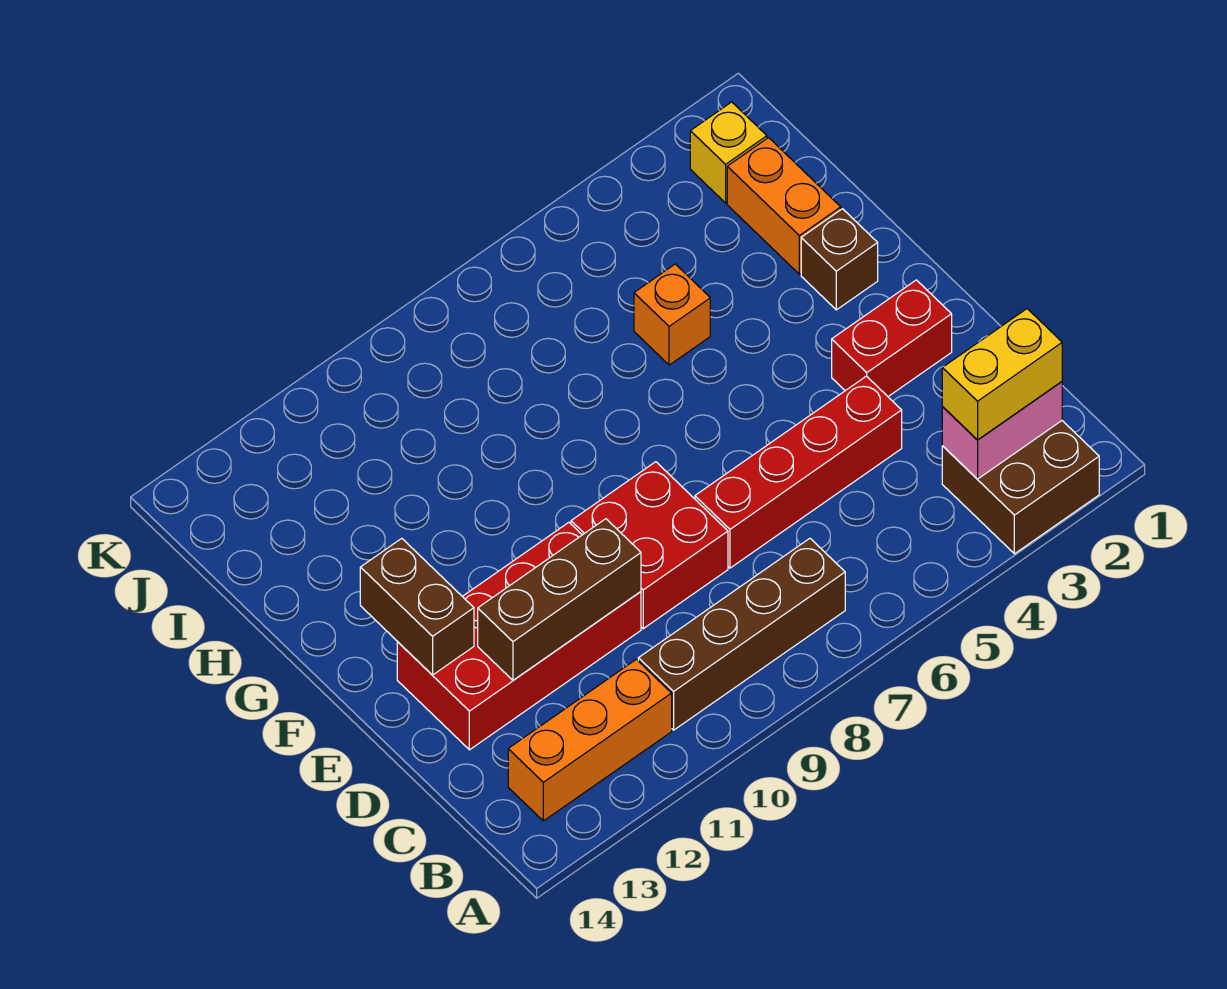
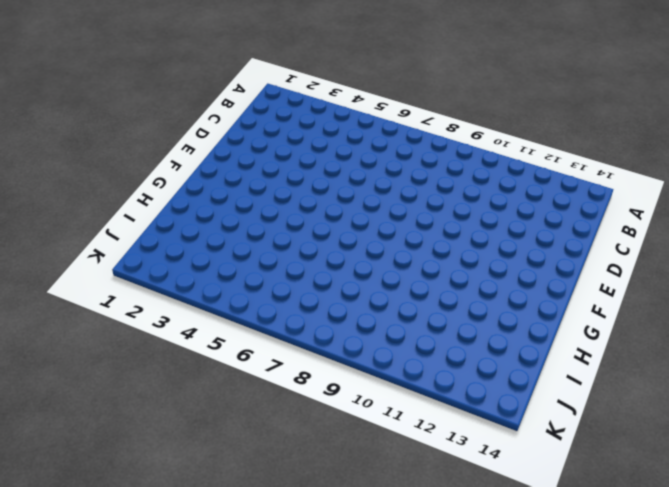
none -> brown 2x2 brick [942,421,1099,554]
none -> brown 1x4 brick [638,538,845,730]
none -> orange 1x3 brick [508,659,672,821]

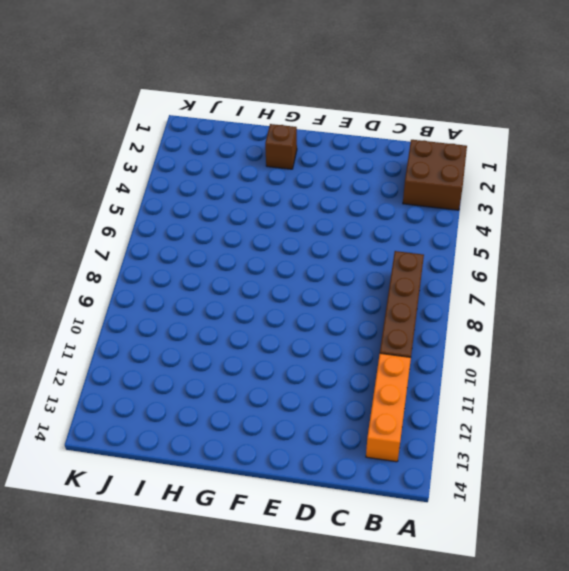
none -> red 1x4 brick [695,376,902,568]
none -> red 2x2 brick [571,462,728,629]
none -> red 2x4 brick [397,522,641,750]

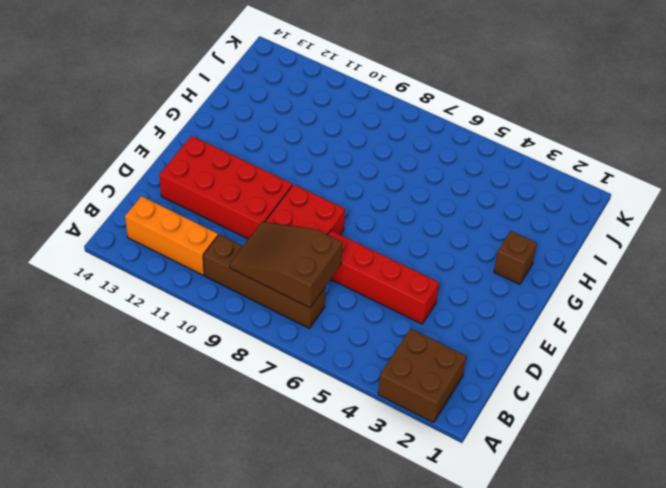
brown 2x3 slope [230,222,342,308] -> none
none -> red 1x2 brick [832,280,952,396]
none -> orange 1x2 brick [727,138,841,274]
none -> orange 1x1 brick [634,264,710,365]

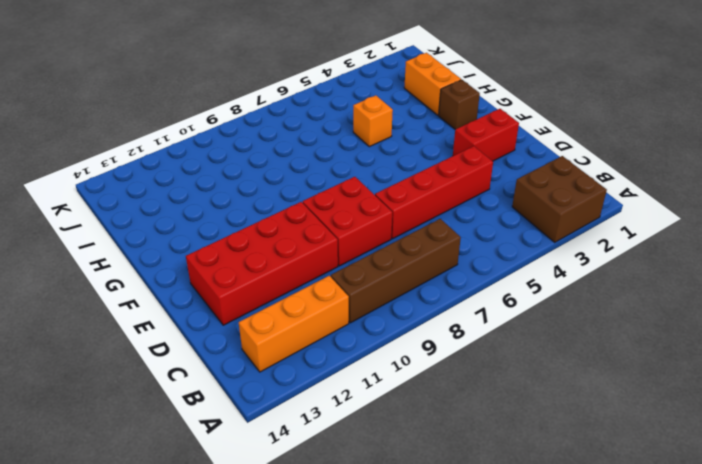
none -> yellow 1x1 brick [690,102,767,203]
none -> pink 1x2 brick [942,382,1062,479]
none -> brown 1x3 brick [478,519,641,680]

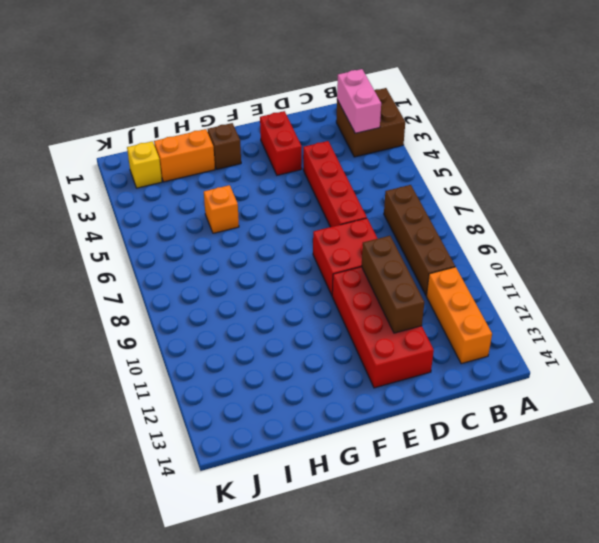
none -> brown 1x2 brick [360,538,474,675]
none -> yellow 1x2 brick [942,309,1062,440]

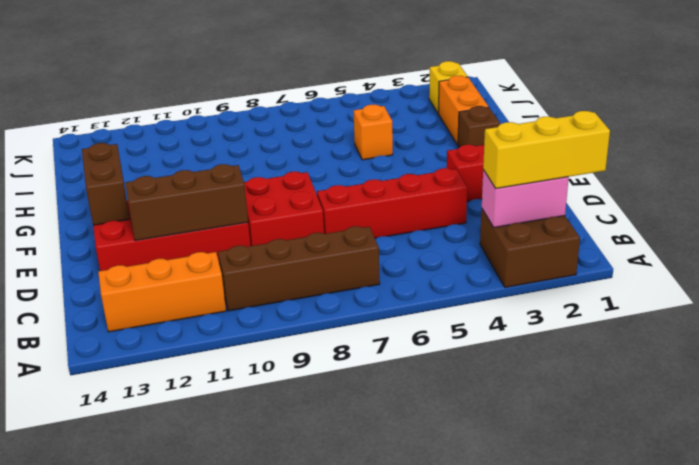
yellow 1x3 brick [483,111,610,188] -> yellow 1x2 brick [942,309,1062,440]

